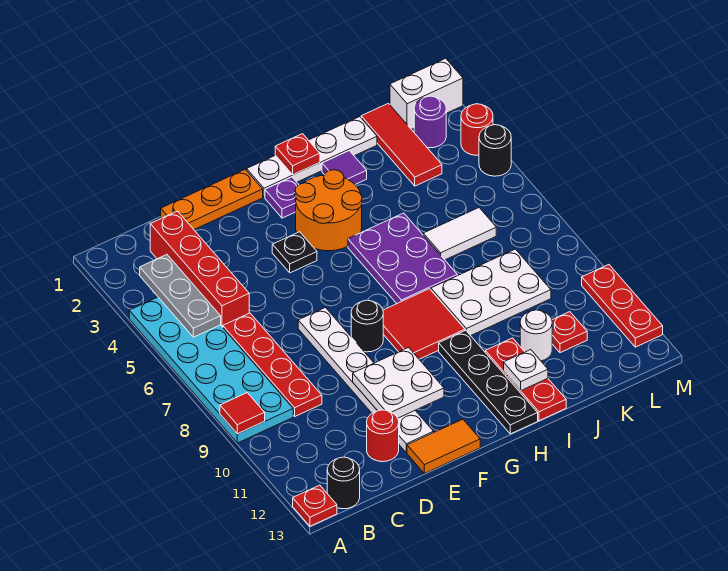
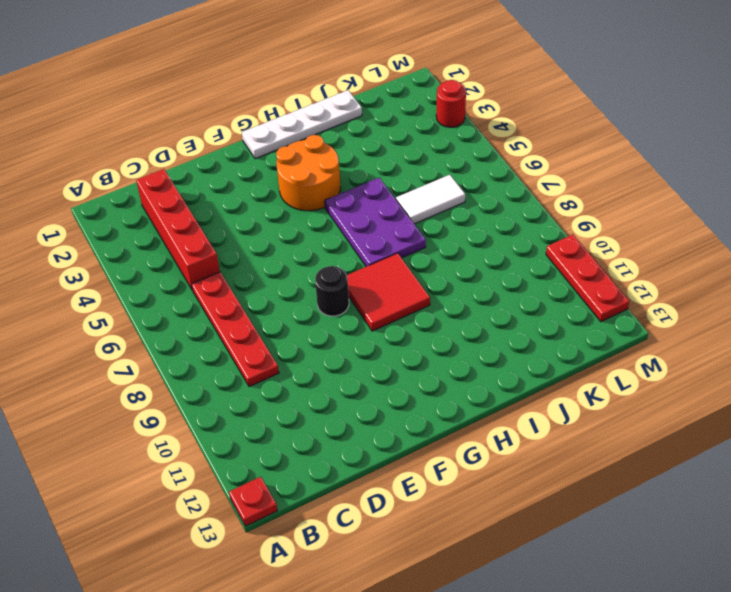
none -> cyan 2x6 plate [129,297,293,443]
none -> black 1x1 round brick [327,457,360,509]
none -> orange 1x3 plate [161,169,263,229]
none -> red 1x1 round brick [367,410,399,462]

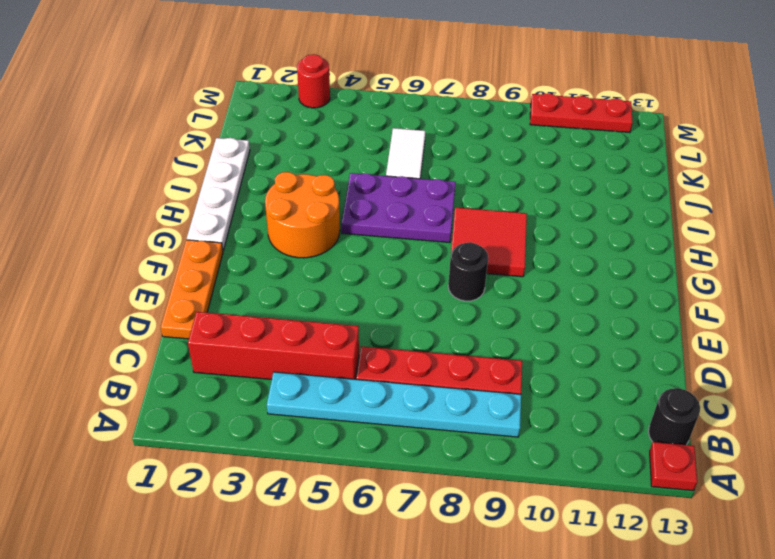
cyan 1x6 plate [267,372,521,437] -> cyan 2x6 plate [129,297,293,443]
none -> red 1x1 round brick [367,410,399,462]
none -> white 1x6 plate [298,308,434,453]
none -> orange 1x2 tile [407,419,480,474]
none -> black 1x1 plate [272,232,317,273]

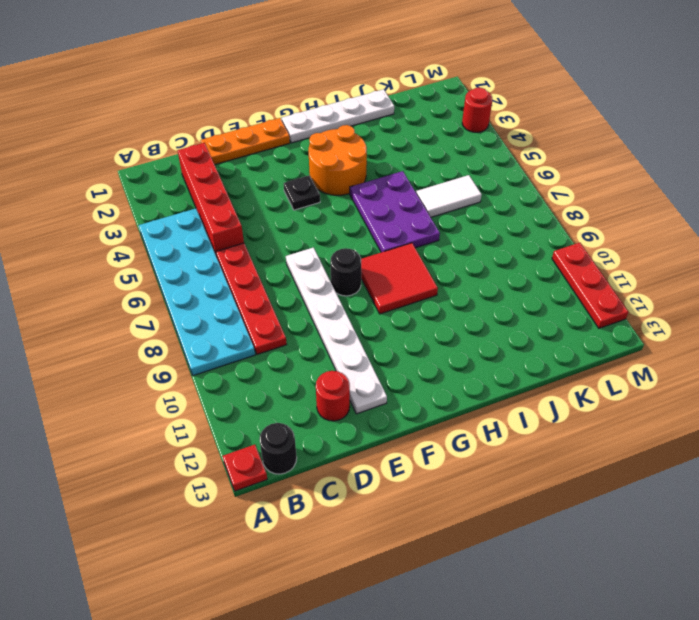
none -> orange 1x2 tile [407,419,480,474]
none -> purple 1x1 plate [265,177,299,218]
none -> black 1x4 plate [439,330,538,434]
none -> purple 1x1 tile [322,151,367,184]

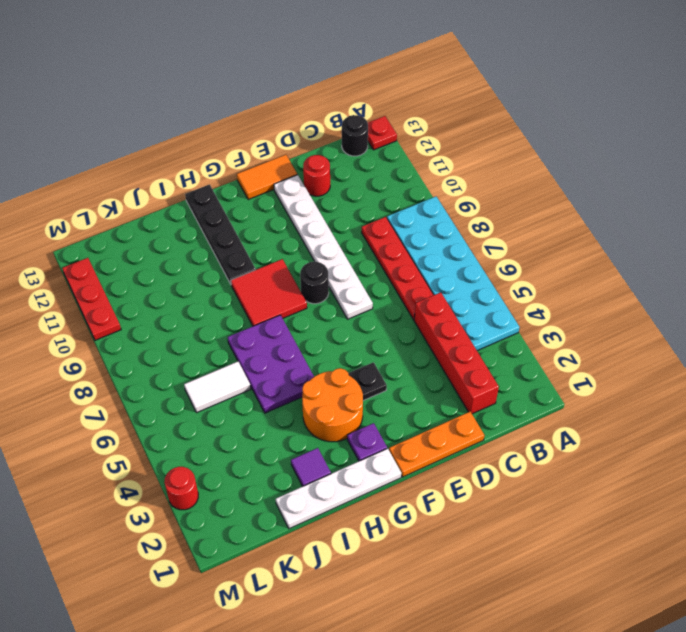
none -> white 2x3 plate [431,249,551,336]
none -> red 1x3 plate [485,338,566,421]
none -> white 1x1 round brick [520,310,552,361]
none -> red 1x3 tile [361,103,442,186]

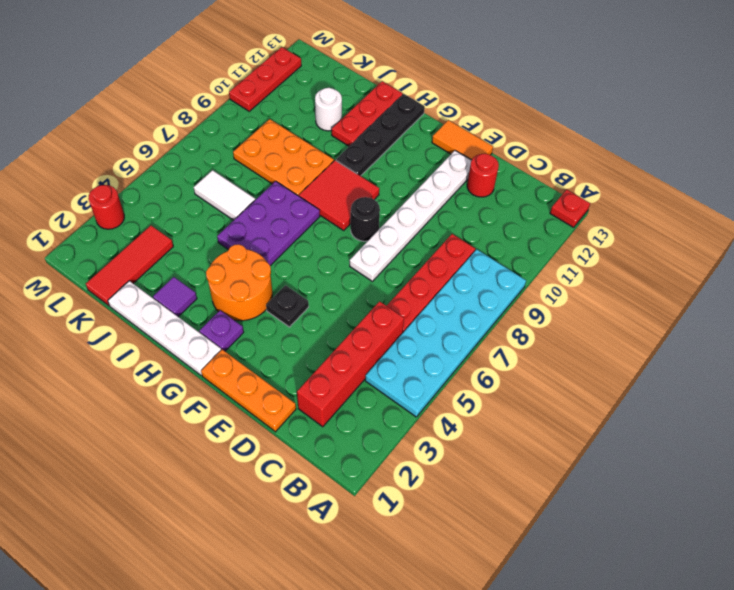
orange 2x3 plate [233,119,334,196] -> white 2x3 plate [431,249,551,336]
none -> black 1x1 round brick [327,457,360,509]
none -> red 1x1 plate [552,312,587,353]
none -> white 1x2 brick [390,58,463,129]
none -> purple 1x1 round brick [414,96,446,148]

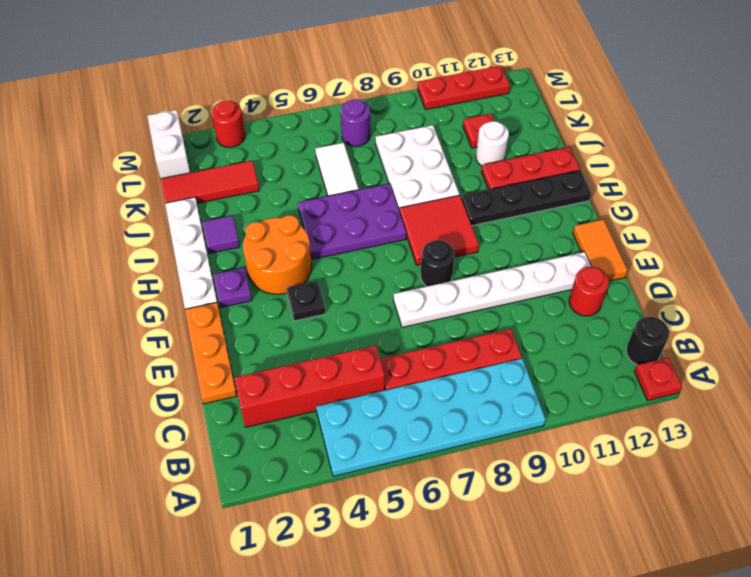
purple 1x1 round brick [341,99,370,147] -> purple 1x1 round brick moved to [414,96,446,148]
none -> black 1x1 round brick [479,125,511,176]
none -> red 1x1 tile [220,393,265,434]
none -> grey 1x3 plate [140,255,221,337]
none -> white 2x2 plate [353,348,444,418]

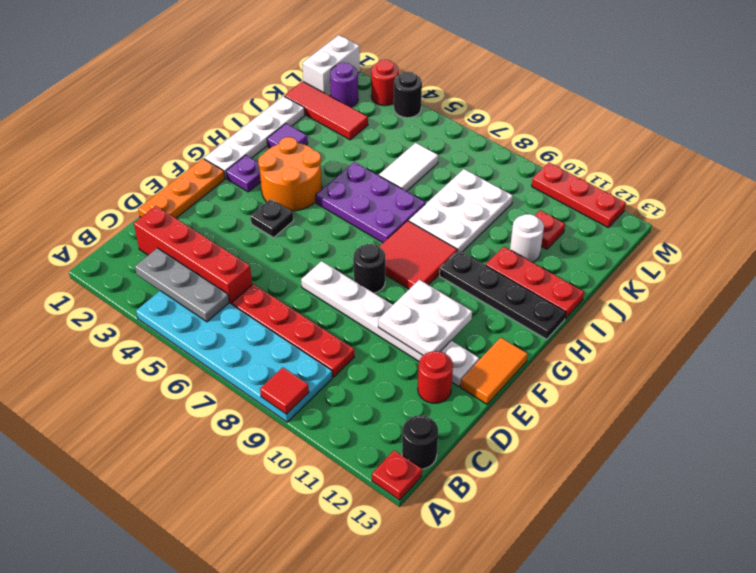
none -> red 1x1 plate [275,134,320,175]
none -> white 1x1 plate [504,350,548,390]

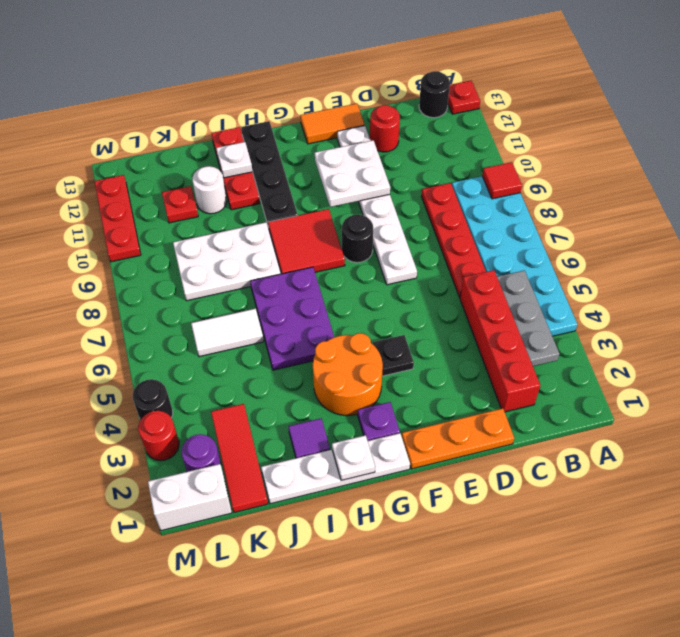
white 1x1 plate [332,435,375,480] -> red 1x1 plate [275,134,320,175]

